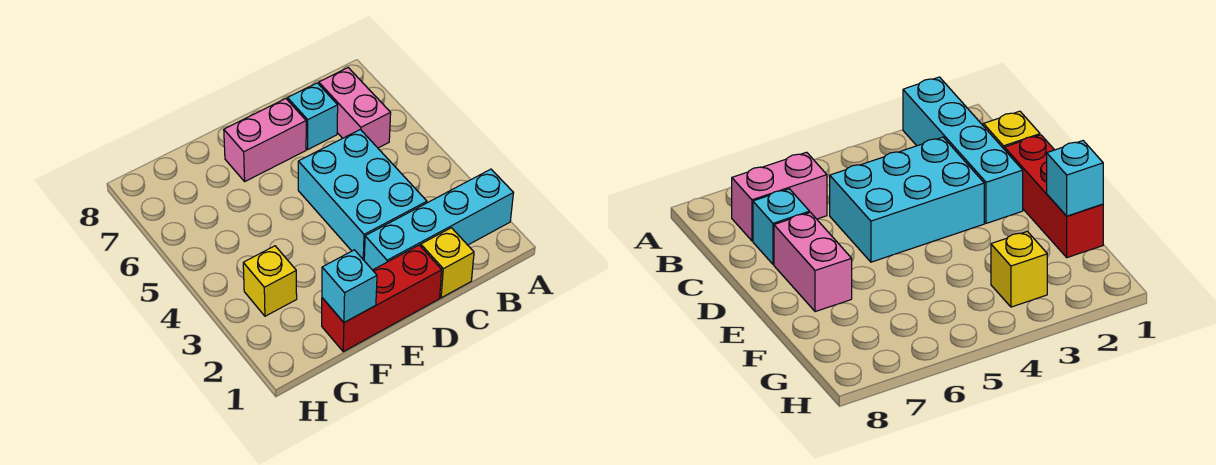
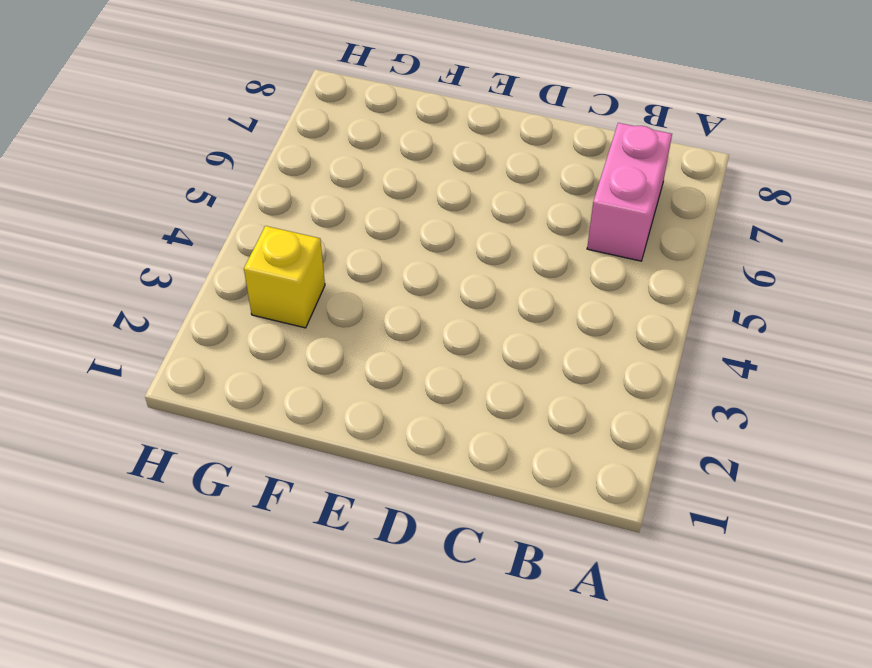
none -> cyan 1x4 brick [364,169,513,270]
none -> yellow 1x1 brick [421,228,474,298]

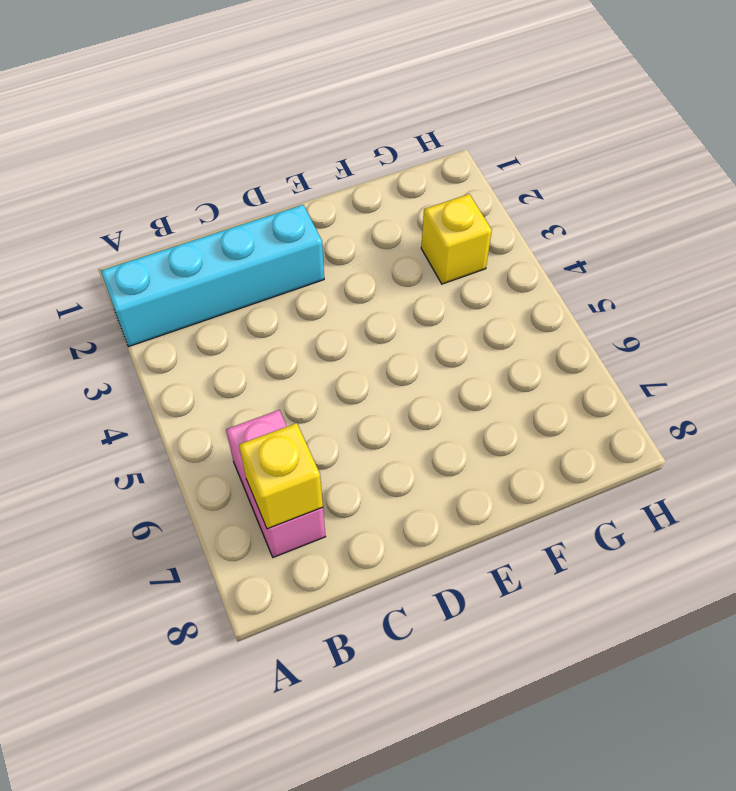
yellow 1x1 brick [239,423,323,529] -> yellow 1x1 brick moved to [421,228,474,298]
none -> cyan 2x3 brick [298,130,427,260]
none -> cyan 1x1 brick [287,83,338,149]

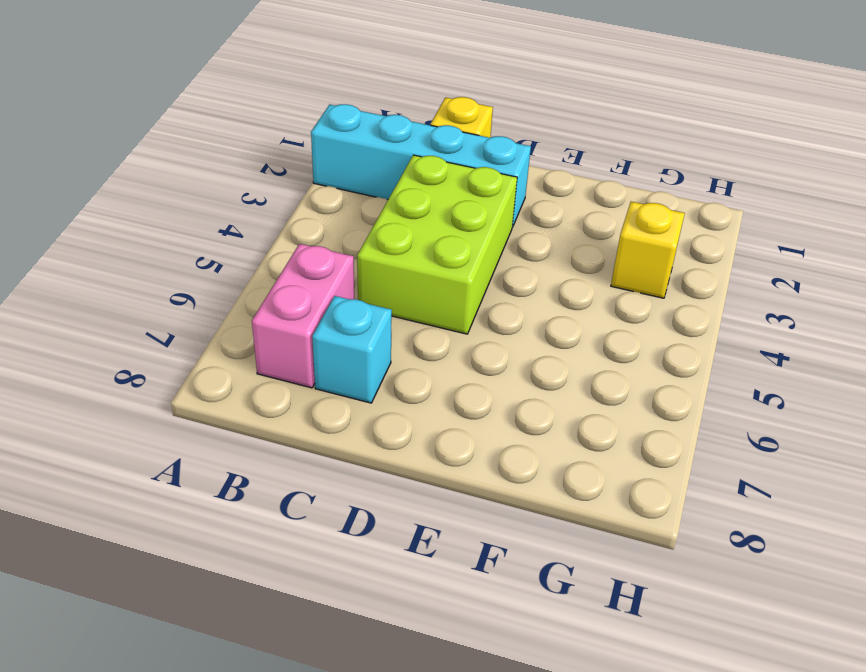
lime 2x3 brick [357,155,517,334] -> cyan 2x3 brick [298,130,427,260]
none -> red 1x3 brick [322,245,442,352]
none -> pink 1x2 brick [224,99,306,181]

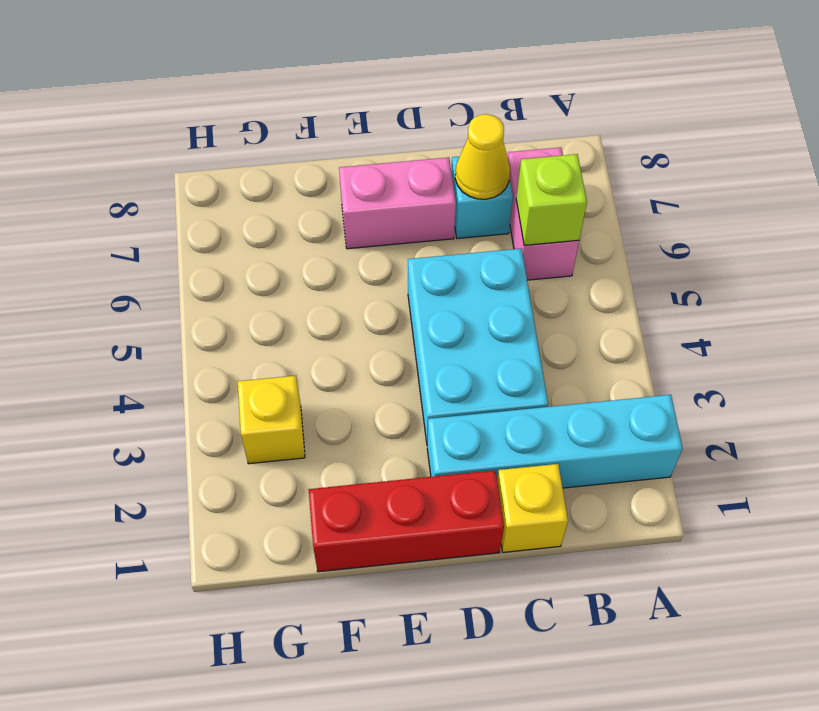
lime 1x1 brick [516,154,587,245] -> none
yellow 1x1 cone [455,114,510,199] -> none
none -> cyan 1x1 brick [322,250,377,323]

